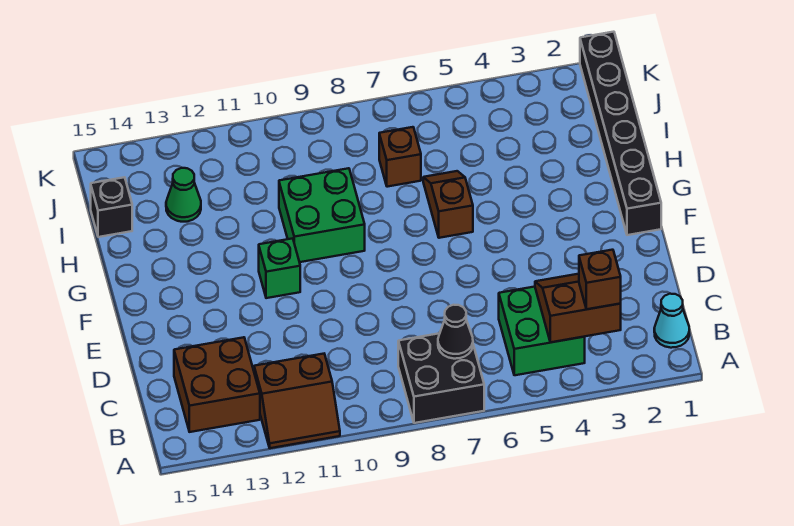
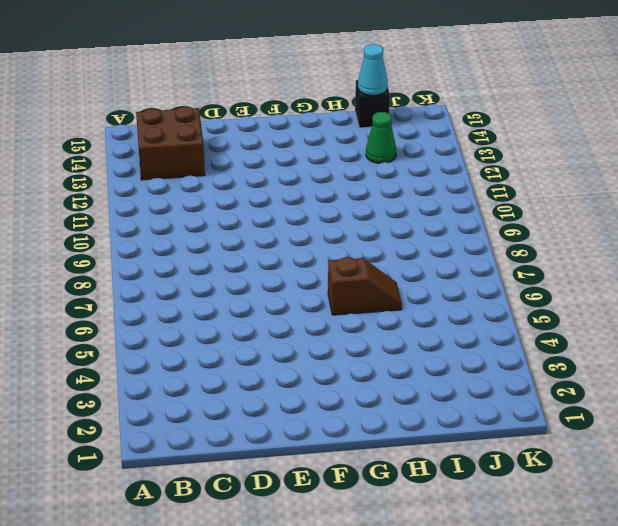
cyan 1x1 cone [358,44,388,95] -> cyan 1x1 cone moved to [654,294,689,348]
none -> black 2x2 brick [398,333,484,423]
none -> brown 2x2 slope [254,354,340,448]
none -> green 2x2 brick [499,287,585,375]

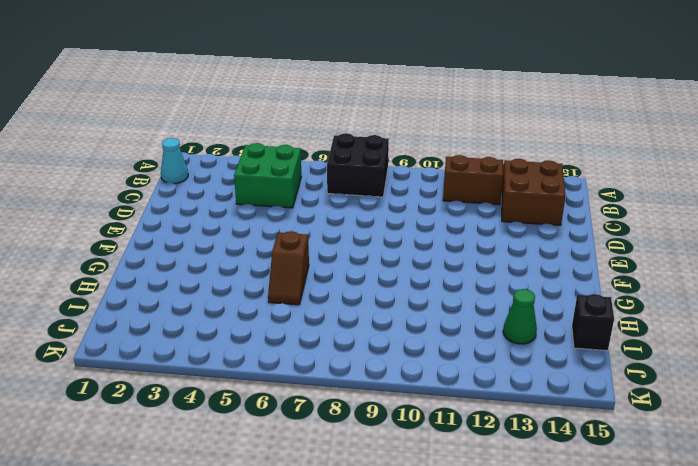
none -> black 1x6 brick [580,32,661,235]
none -> green 1x1 brick [259,238,300,298]
none -> green 2x2 brick [279,168,365,262]

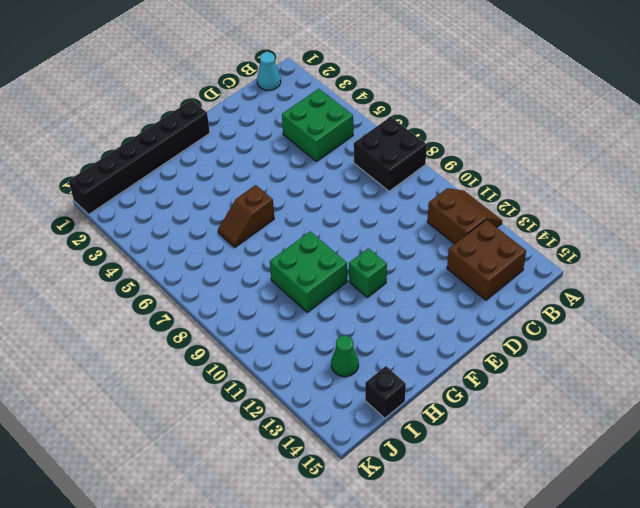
none -> brown 1x1 brick [379,127,421,187]
none -> brown 2x2 slope [535,274,621,342]
none -> black 1x1 cone [438,305,473,359]

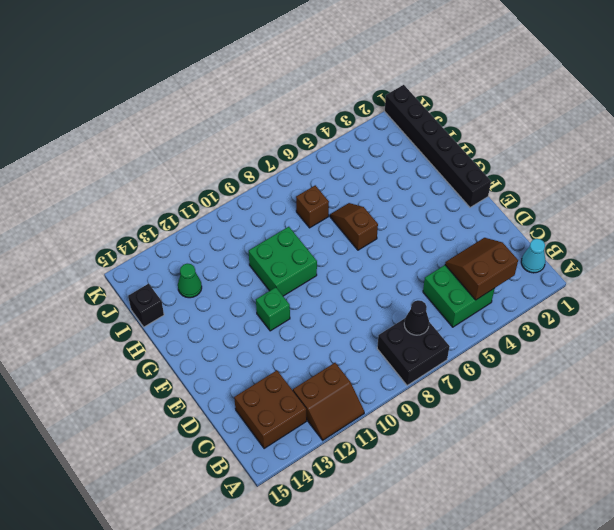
none -> brown 1x1 brick [579,250,621,309]

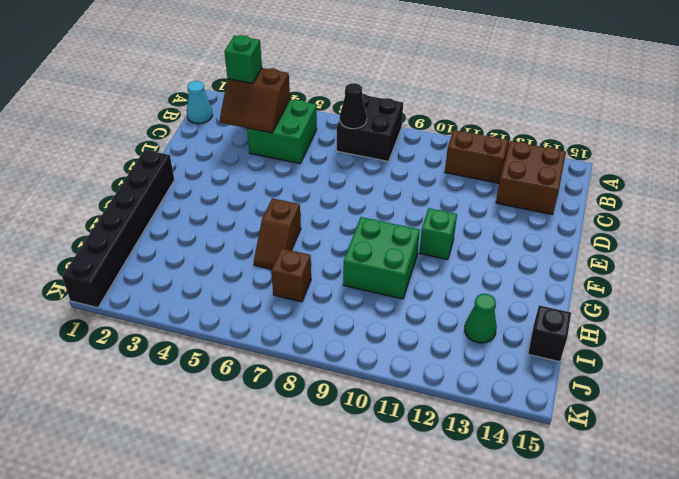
green 1x1 brick [224,35,262,84] -> brown 1x1 brick [579,250,621,309]

